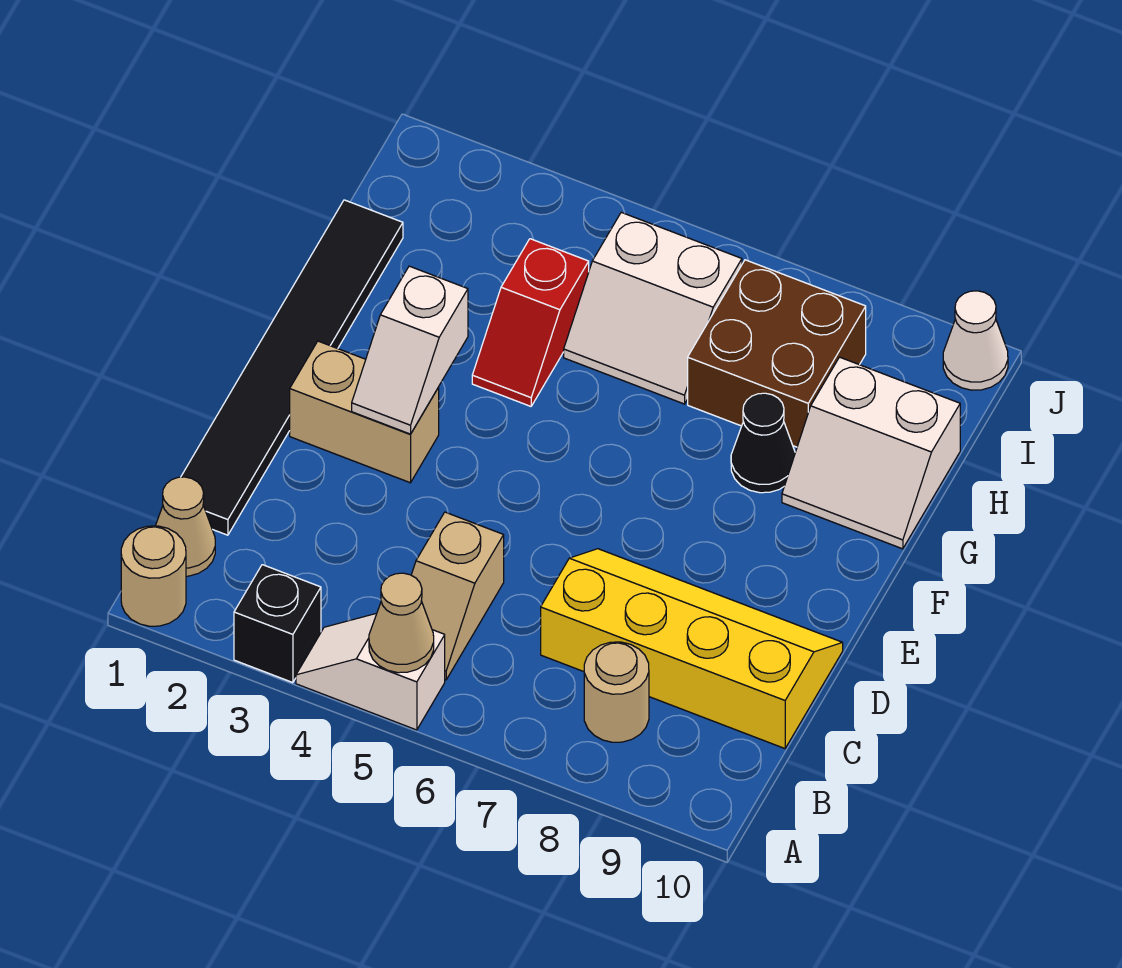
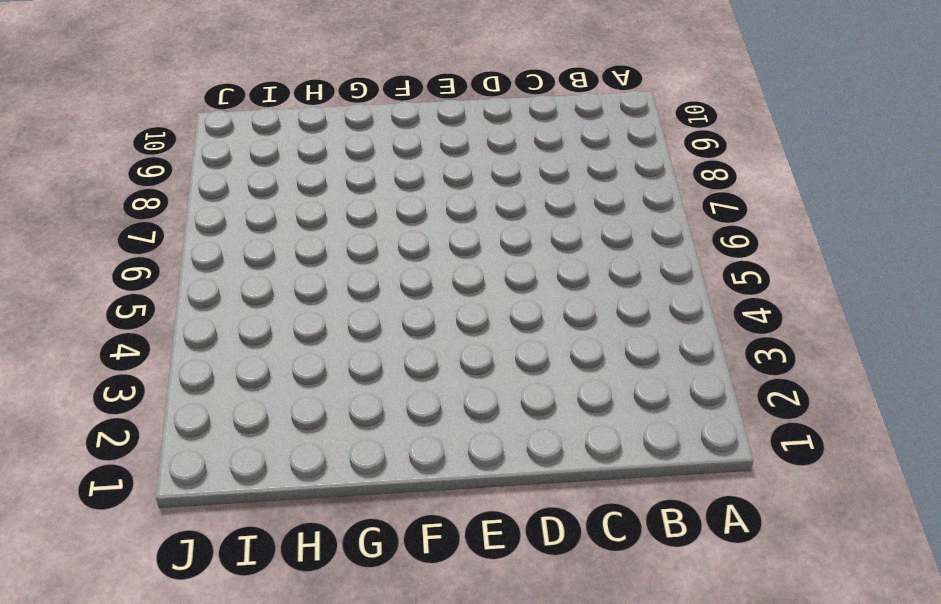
none -> tan 1x1 round brick [121,526,186,626]
none -> black 1x1 brick [234,565,321,683]
none -> white 1x2 slope [296,613,445,730]

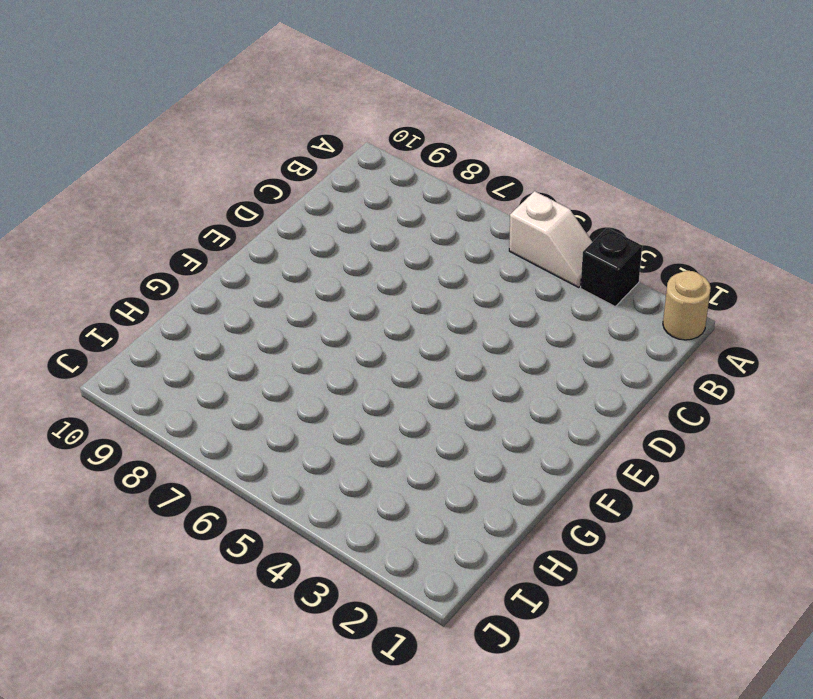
none -> tan 1x1 cone [156,477,215,576]
none -> tan 1x2 slope [411,512,504,680]
none -> tan 1x1 round brick [584,642,649,742]

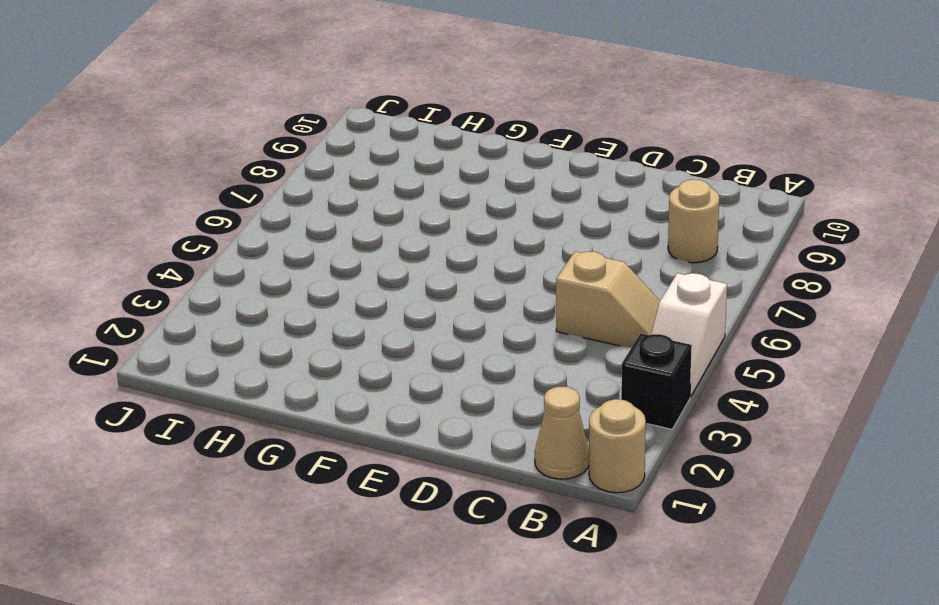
none -> black 1x6 tile [181,200,403,535]
none -> yellow 2x4 slope [541,549,843,749]
none -> tan 1x2 brick [290,341,439,483]

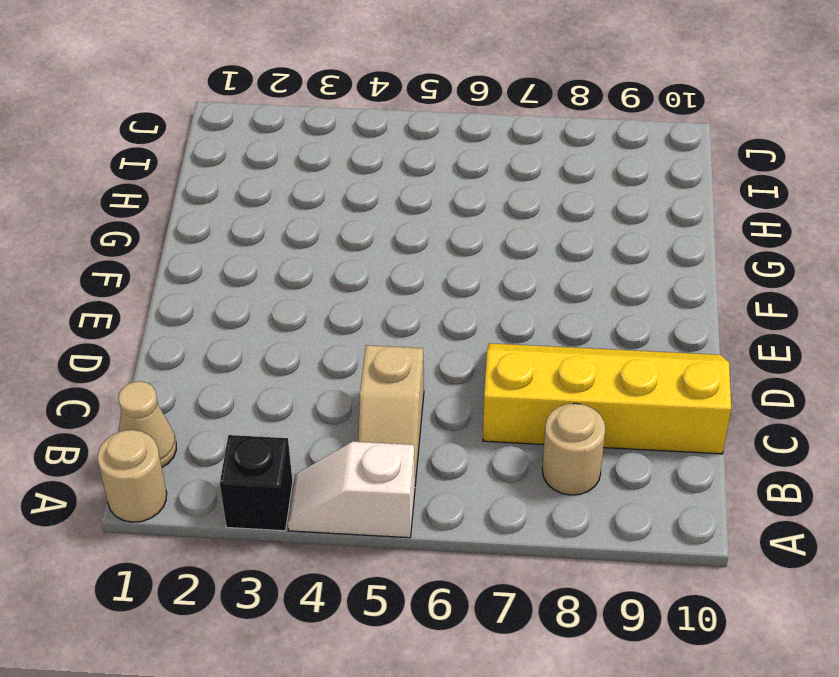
none -> black 1x6 tile [181,200,403,535]
none -> tan 1x2 brick [290,341,439,483]
none -> red 1x2 slope [472,239,589,406]

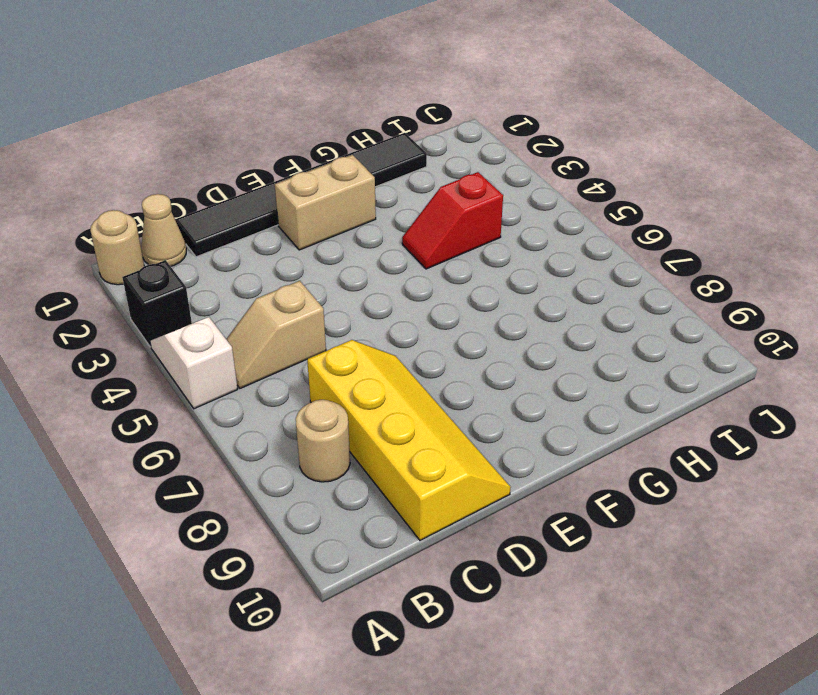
tan 1x2 brick [275,155,376,250] -> tan 1x2 brick turned to [290,341,439,483]
none -> black 1x1 cone [731,393,795,493]
none -> white 2x2 slope [782,357,960,549]
none -> white 2x2 slope [564,212,742,404]

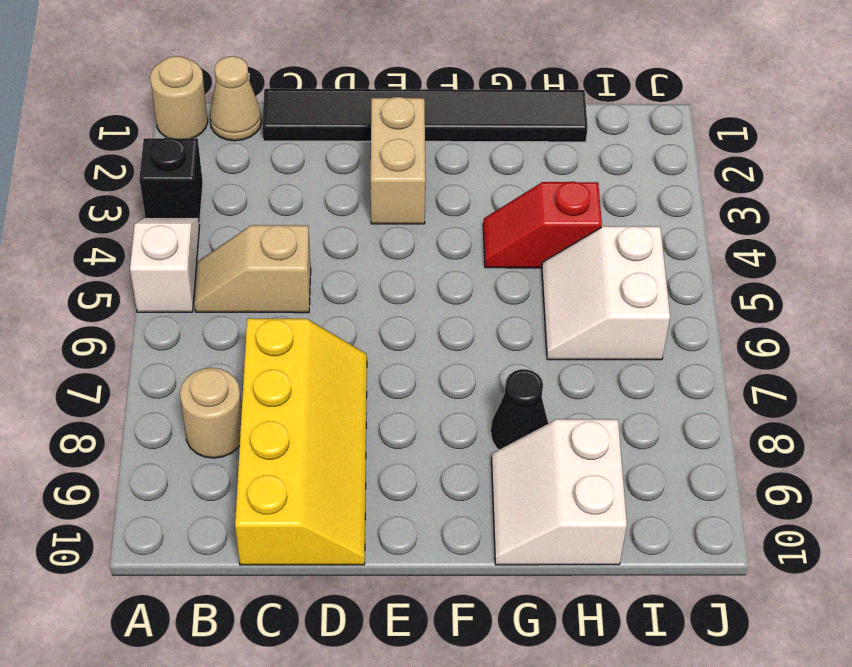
none -> brown 2x2 brick [688,260,866,447]
none -> white 1x1 cone [943,291,1008,390]
none -> tan 1x1 cone [369,573,434,673]

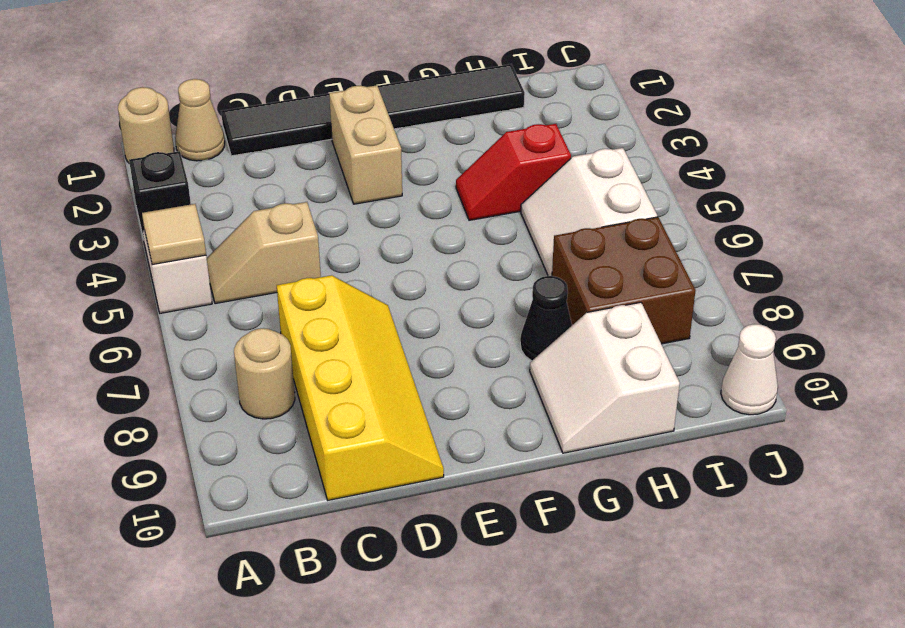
tan 1x1 tile [142,204,206,265] -> tan 1x1 cone [369,573,434,673]
none -> white 1x2 slope [352,266,468,434]

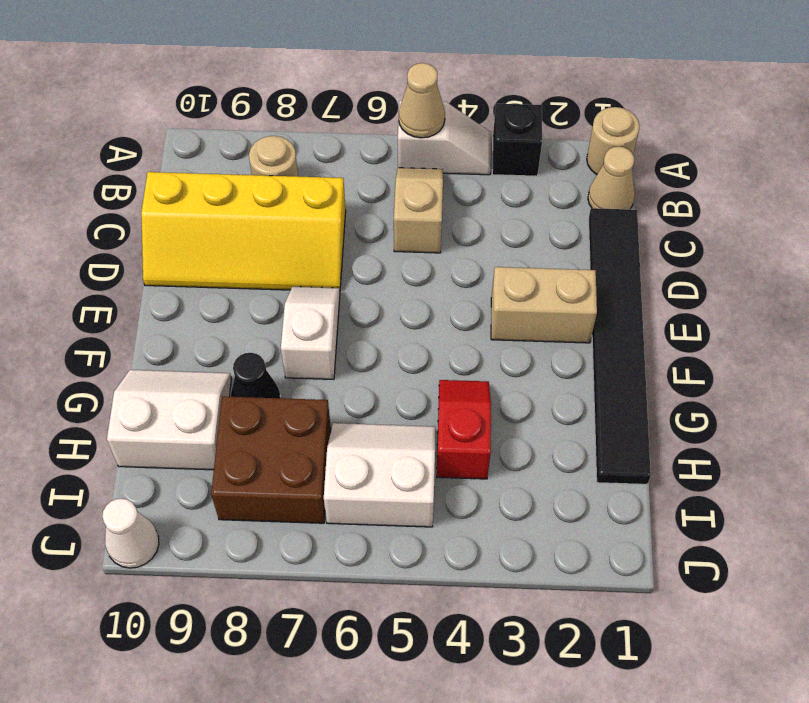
white 1x2 slope [281,287,340,379] -> white 1x2 slope moved to [352,266,468,434]

